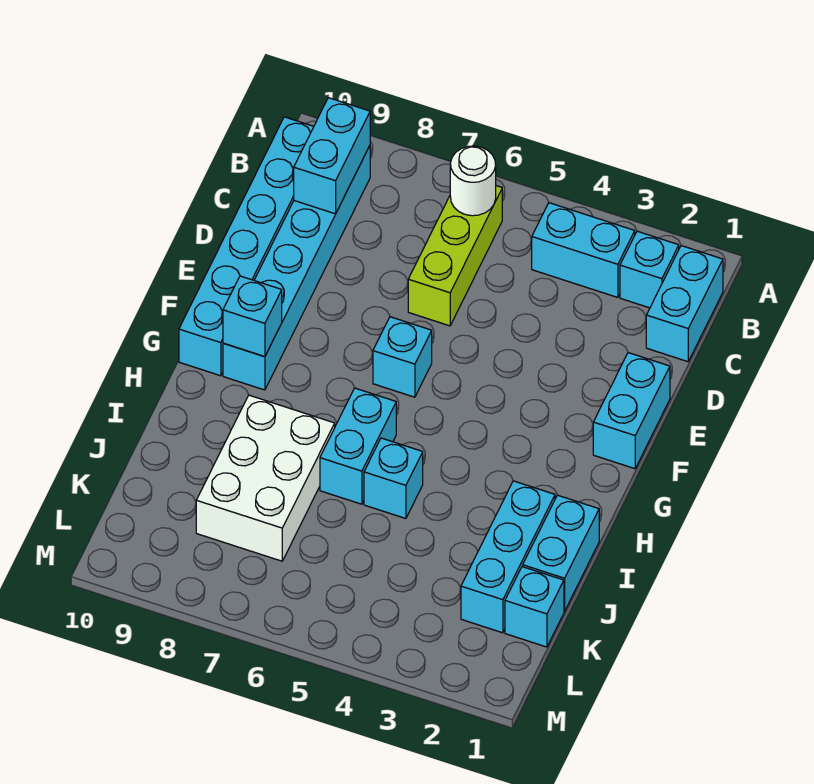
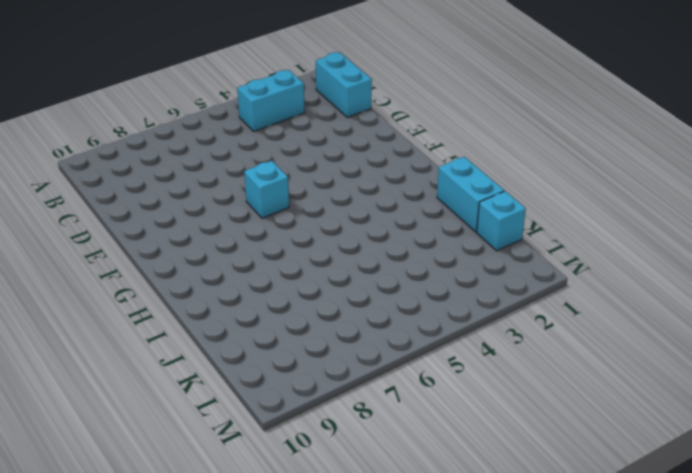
none -> cyan 1x1 brick [620,231,679,308]
none -> lime 1x3 brick [408,186,502,326]
none -> cyan 1x6 brick [223,146,370,390]

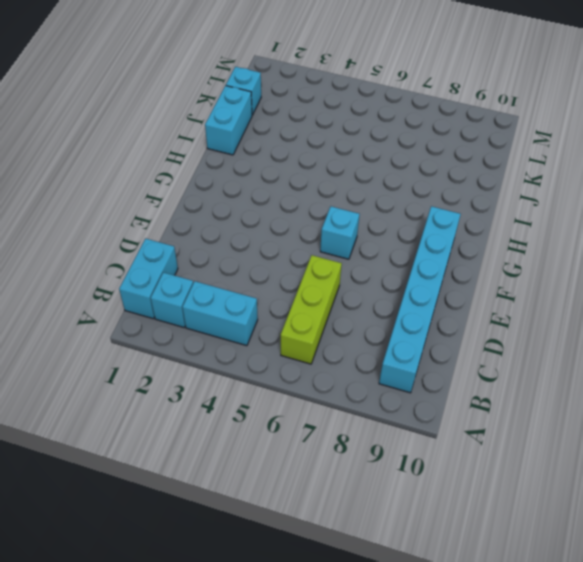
none -> cyan 1x6 brick [179,117,314,376]
none -> cyan 1x2 brick [593,353,670,469]
none -> cyan 1x2 brick [320,388,396,504]

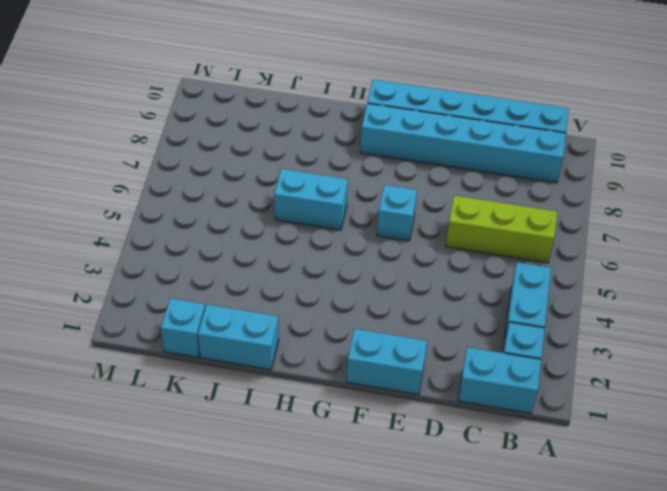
none -> cyan 1x3 brick [461,481,555,633]
none -> cyan 1x1 brick [364,438,423,519]
none -> white 2x3 brick [196,395,335,561]

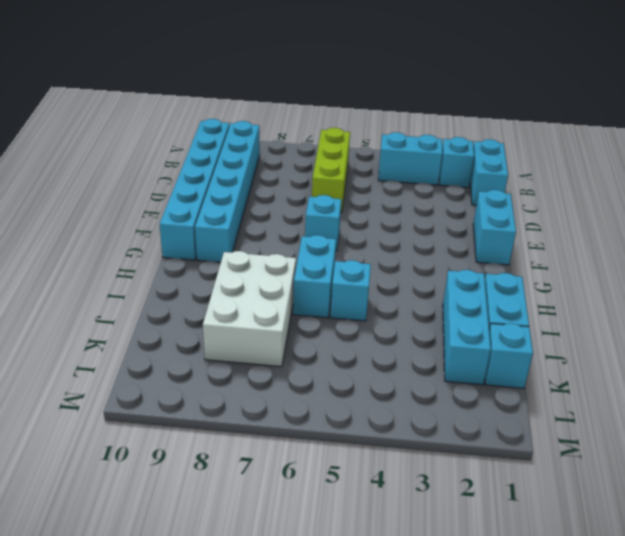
none -> white 1x1 round brick [450,146,496,216]
none -> cyan 1x2 brick [294,98,370,214]
none -> cyan 1x1 brick [223,276,282,357]

